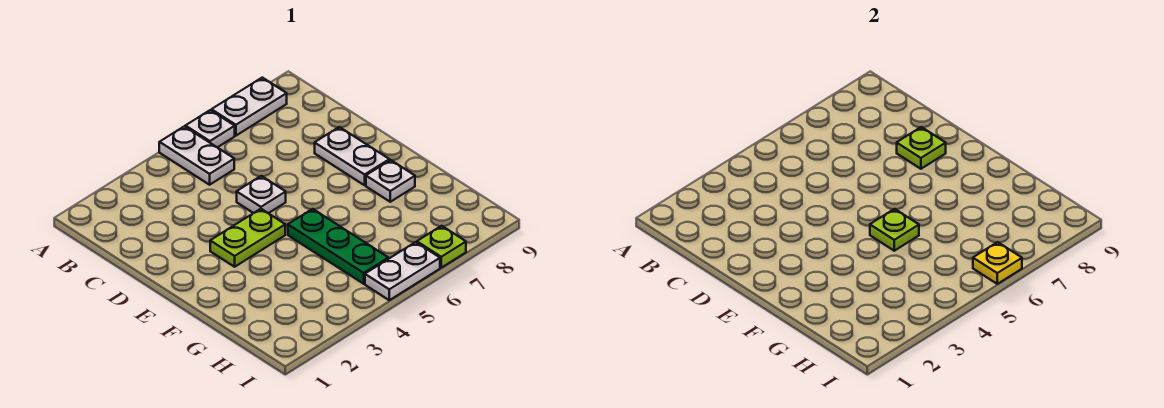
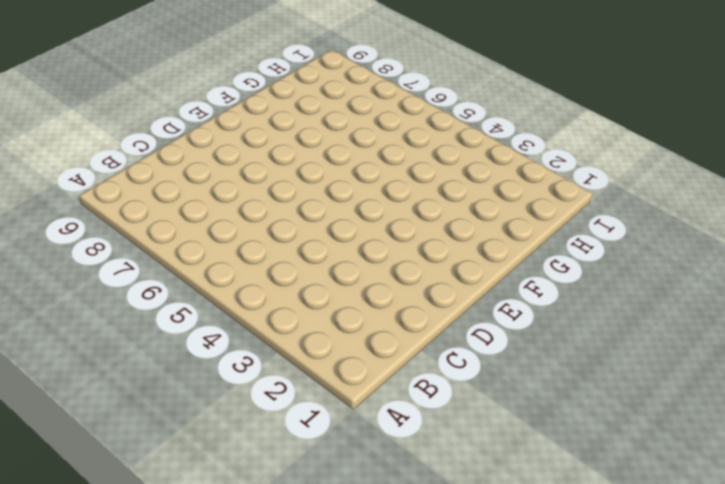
none -> white 1x2 plate [159,126,234,185]
none -> white 1x1 plate [185,110,235,147]
none -> white 1x2 plate [212,78,287,136]

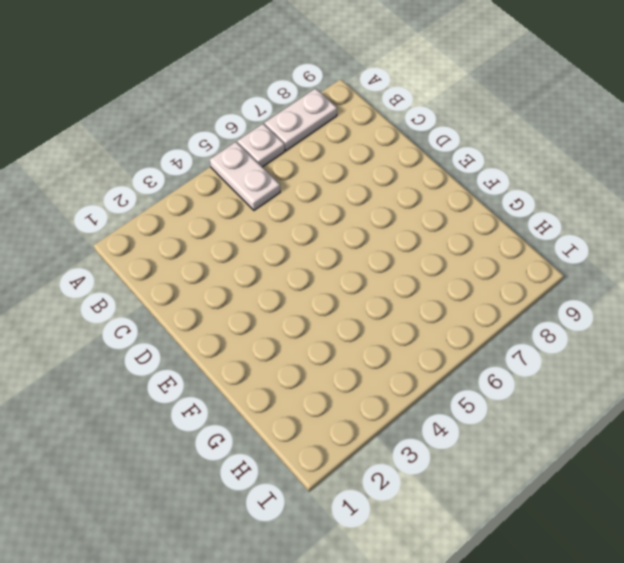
none -> white 1x1 plate [237,176,286,213]
none -> white 1x2 plate [315,127,389,185]
none -> lime 1x2 plate [210,209,285,267]

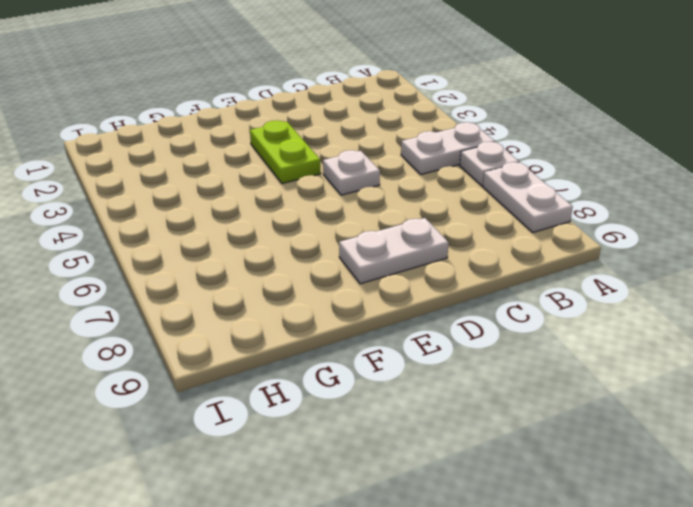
none -> green 1x3 plate [288,209,388,284]
none -> white 1x1 plate [366,160,415,202]
none -> white 1x2 plate [365,242,440,300]

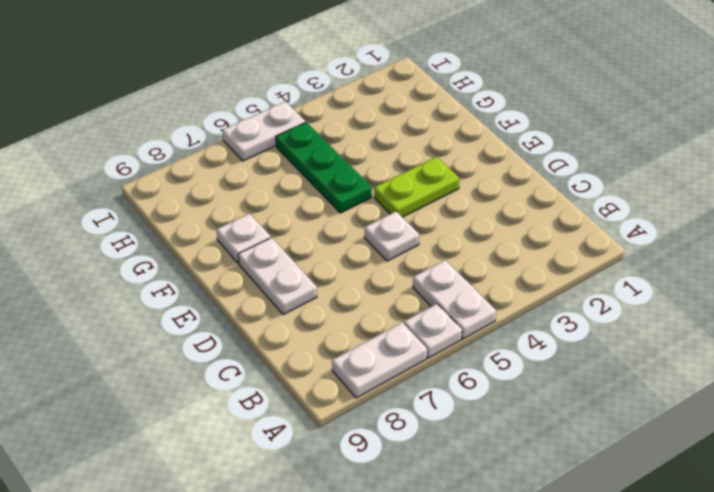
none -> lime 1x1 plate [417,226,466,268]
none -> lime 1x1 plate [897,127,946,169]
none -> lime 1x1 plate [870,209,919,251]

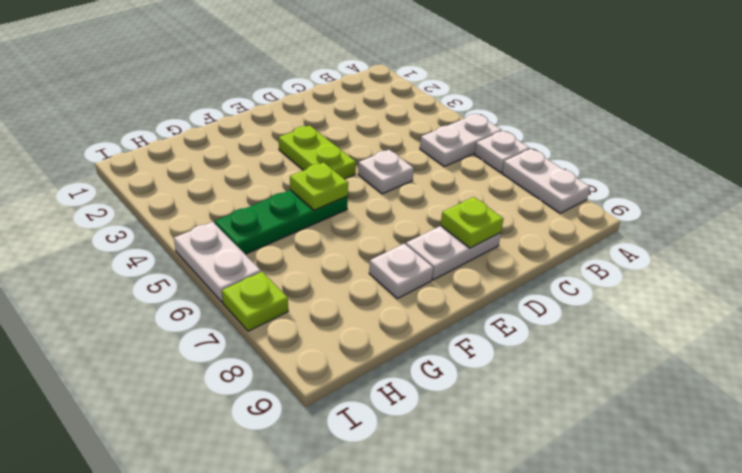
none -> yellow 1x1 plate [973,242,1022,284]

